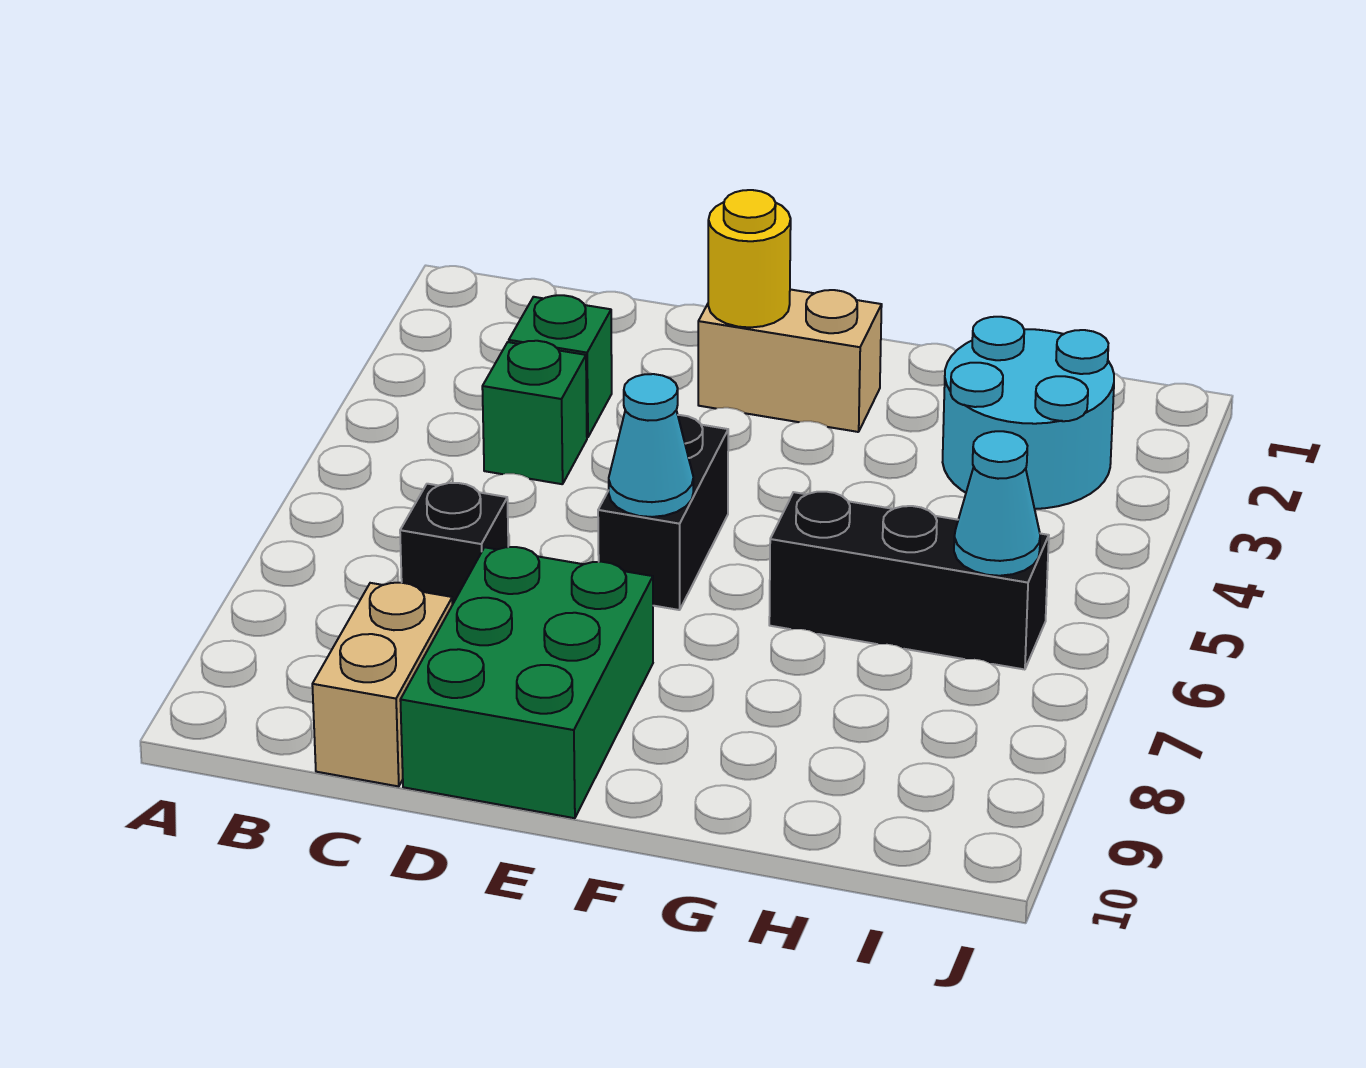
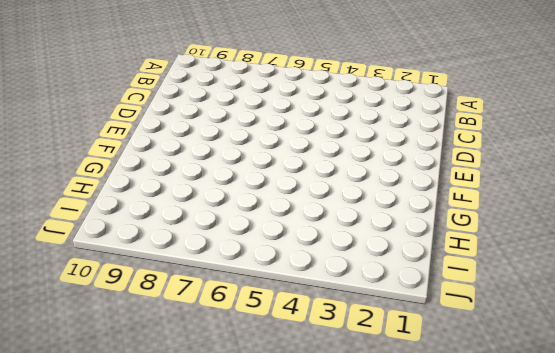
none -> green 1x1 brick [509,295,612,437]
none -> green 1x1 brick [482,341,587,484]
none -> black 1x1 brick [400,483,508,604]

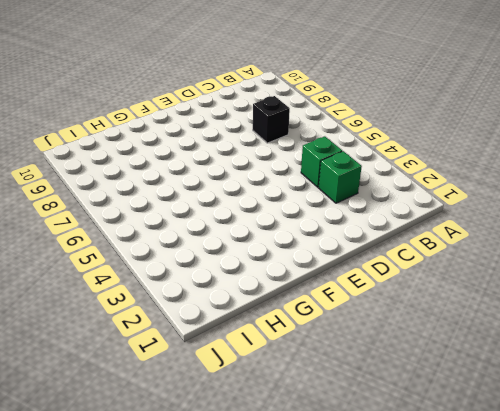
none -> tan 1x2 brick [312,583,453,786]
none -> green 2x3 brick [400,547,653,818]
none -> tan 1x2 brick [698,289,882,432]

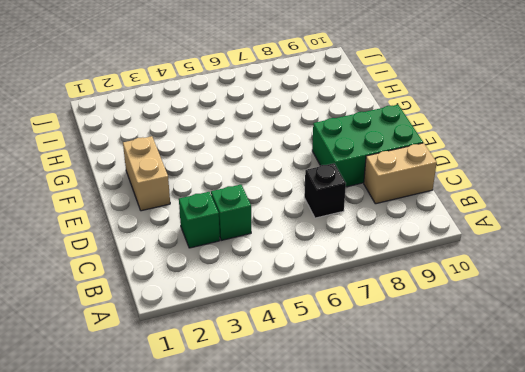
none -> black 1x2 brick [598,415,728,610]
none -> black 1x3 brick [769,492,1049,670]
none -> cyan 2x2 round brick [943,317,1114,509]

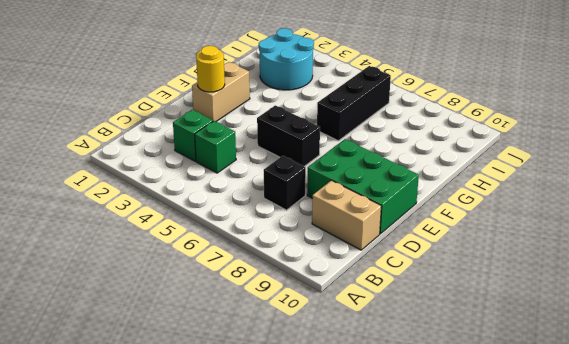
none -> cyan 1x1 cone [608,374,693,517]
none -> cyan 1x1 cone [954,431,1040,576]

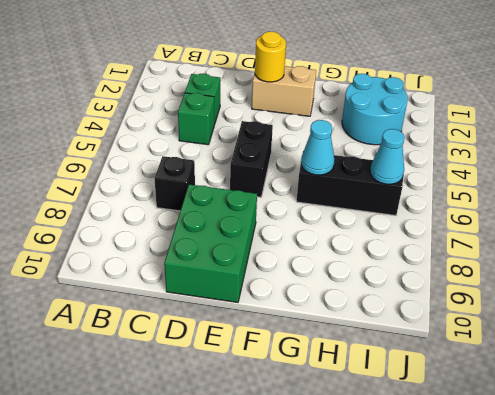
cyan 1x1 cone [301,120,334,175] -> cyan 1x1 cone moved to [608,374,693,517]
none -> tan 1x2 brick [312,583,453,786]

